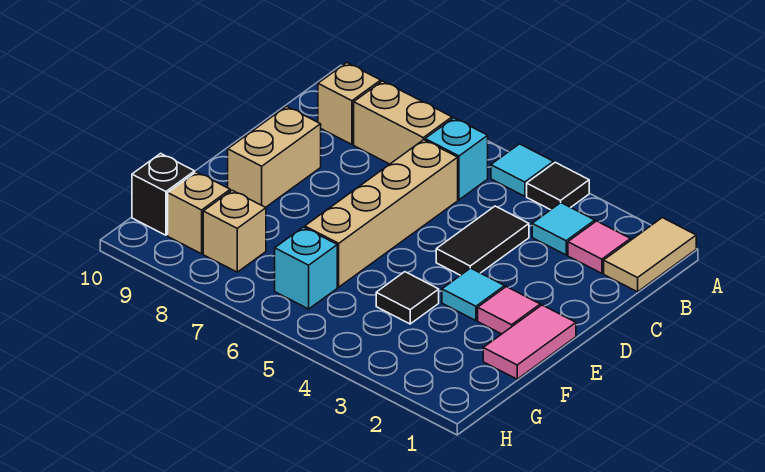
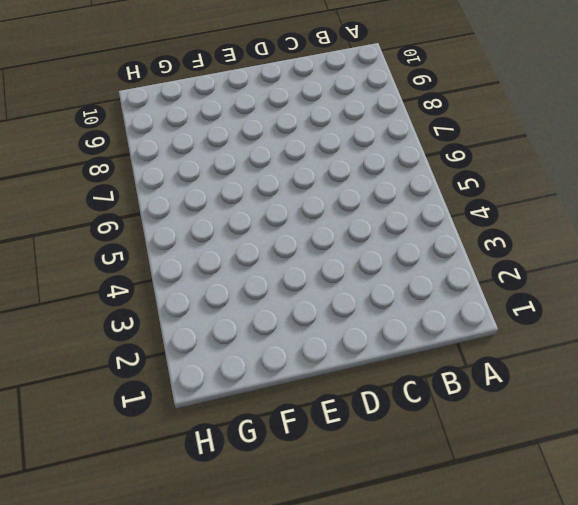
none -> tan 1x2 tile [604,218,696,292]
none -> black 1x1 tile [527,162,589,210]
none -> cyan 1x1 tile [491,144,554,196]

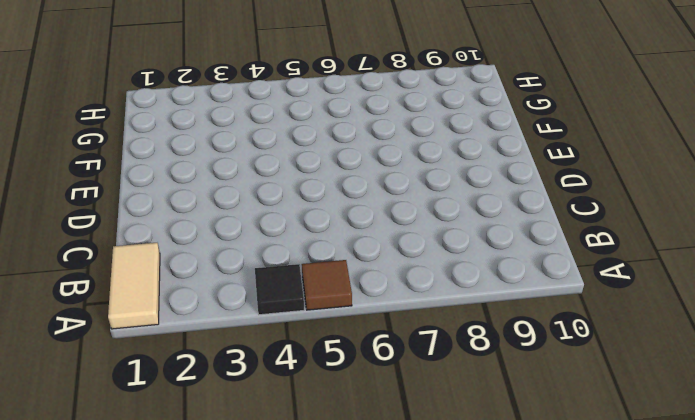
brown 1x1 tile [302,260,352,310] -> cyan 1x1 tile [491,144,554,196]
none -> pink 1x1 tile [568,221,631,273]
none -> cyan 1x1 tile [532,203,595,255]
none -> cyan 1x1 brick [425,118,488,200]

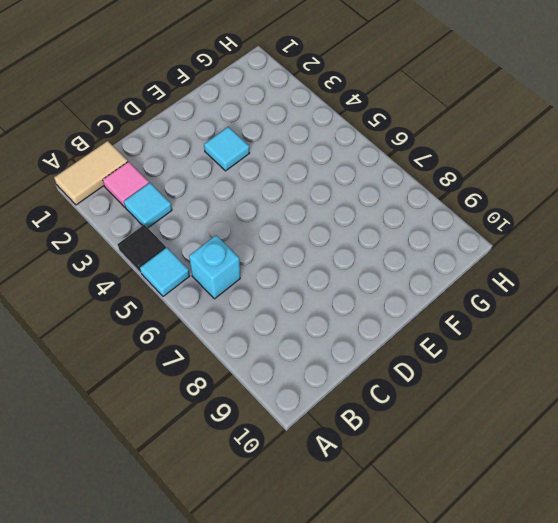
none -> tan 1x2 brick [354,81,452,164]
none -> tan 1x1 brick [318,63,381,144]
none -> black 1x2 tile [436,206,529,275]

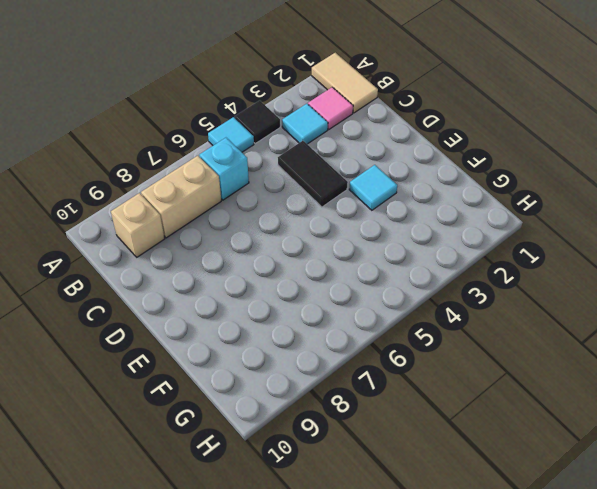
none -> tan 1x4 brick [305,140,458,287]
none -> tan 1x2 brick [228,106,321,207]
none -> pink 1x2 tile [483,305,576,379]

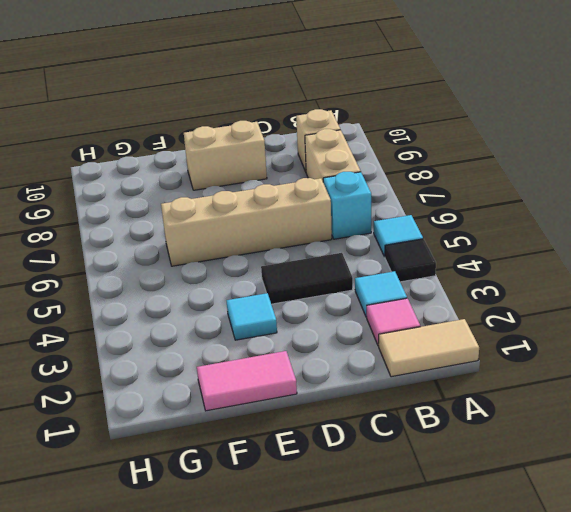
none -> pink 1x1 tile [478,287,540,334]
none -> black 1x1 tile [376,272,439,324]
none -> cyan 1x1 brick [275,227,337,309]

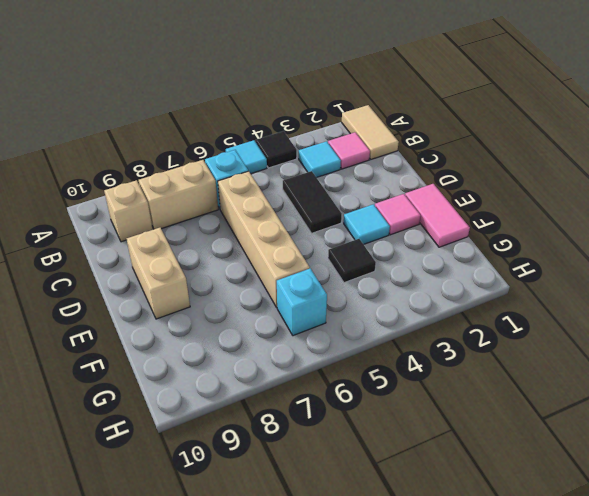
none -> tan 1x1 brick [203,190,266,272]
none -> tan 1x1 brick [168,172,230,254]
none -> black 1x1 brick [132,153,195,235]

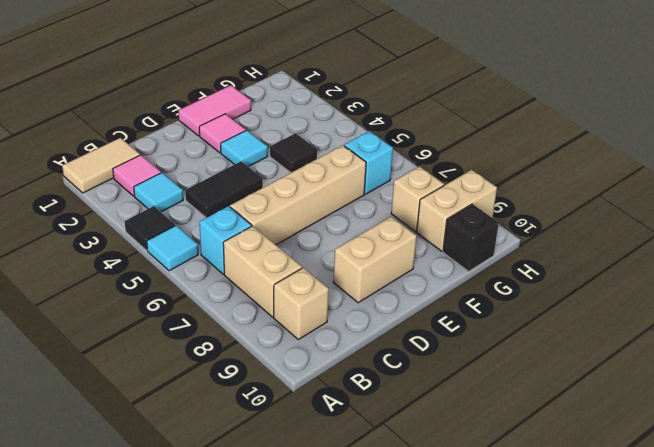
tan 1x2 brick [417,170,497,251] -> tan 1x1 brick [168,172,230,254]

